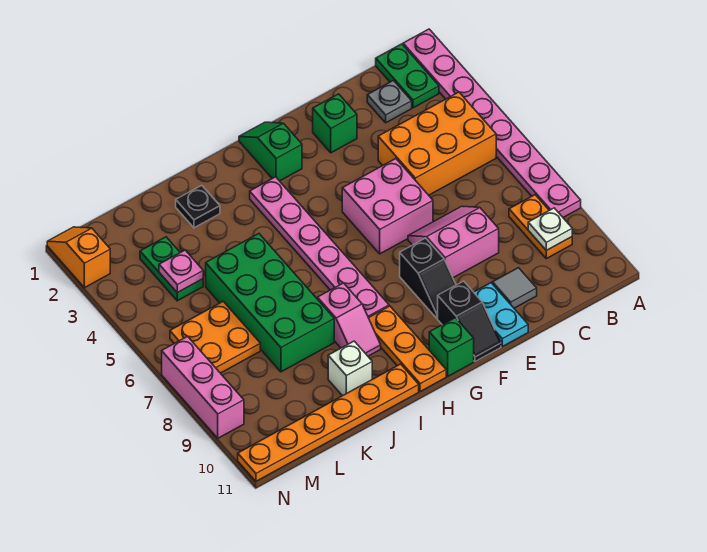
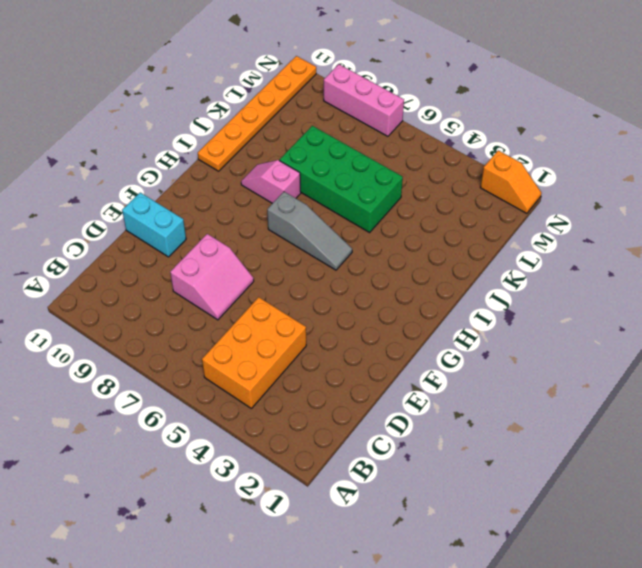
cyan 1x2 brick [122,193,186,257] -> cyan 1x2 plate [474,283,528,347]
grey 1x3 slope [267,192,352,270] -> pink 1x6 plate [250,177,389,318]
none -> pink 1x8 plate [403,29,581,217]
none -> green 1x2 plate [376,44,439,108]
none -> orange 1x2 plate [509,195,572,259]

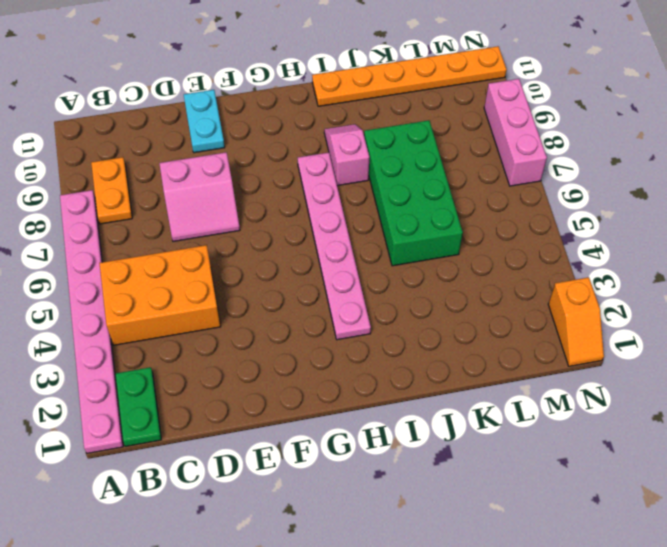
none -> grey 1x1 plate [367,81,412,123]
none -> grey 1x1 tile [492,268,537,308]
none -> green 1x1 brick [313,94,357,153]

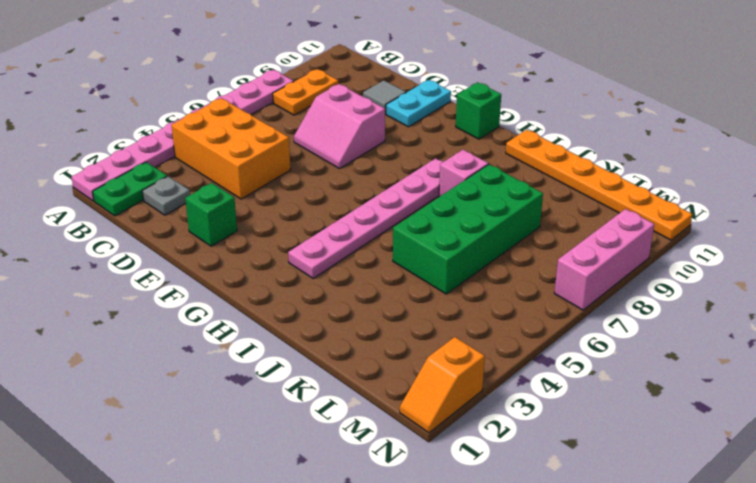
none -> pink 2x2 brick [342,159,433,254]
none -> black 1x2 slope [400,238,456,318]
none -> black 1x2 slope [438,281,501,361]

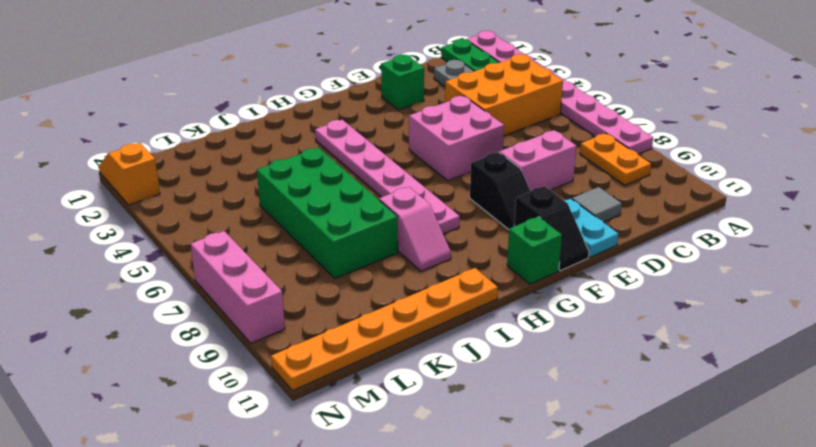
none -> green 1x2 slope [239,122,302,181]
none -> orange 1x3 plate [369,306,446,392]
none -> black 1x1 plate [176,185,220,228]

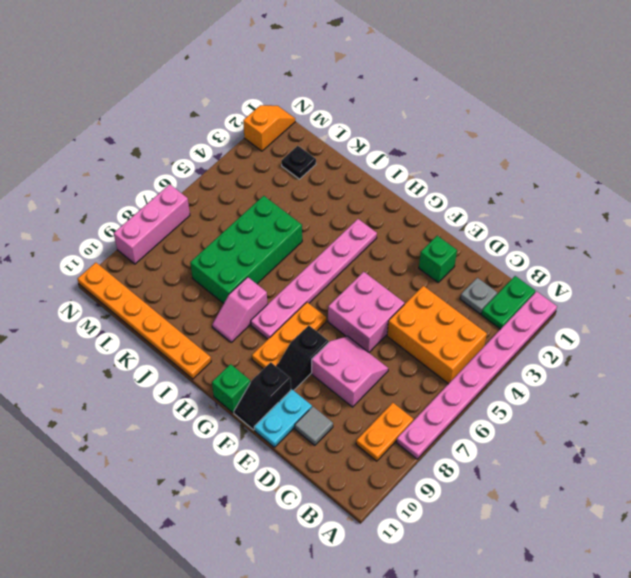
orange 1x3 plate [252,302,326,369] -> orange 1x3 plate moved to [369,306,446,392]
black 1x1 plate [281,146,316,179] -> black 1x1 plate moved to [176,185,220,228]
none -> green 1x2 slope [239,122,302,181]
none -> white 1x1 brick [328,341,372,396]
none -> green 1x2 plate [140,237,203,301]

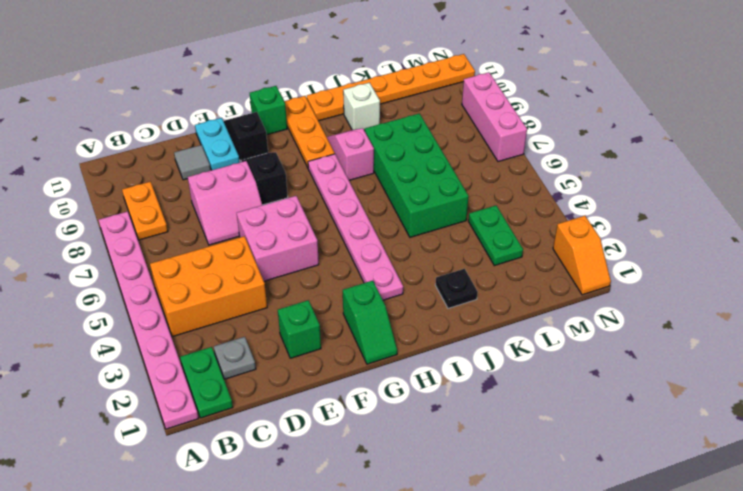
none -> orange 2x2 plate [170,302,260,373]
none -> white 1x1 plate [528,208,572,250]
none -> pink 1x1 plate [159,250,203,293]

